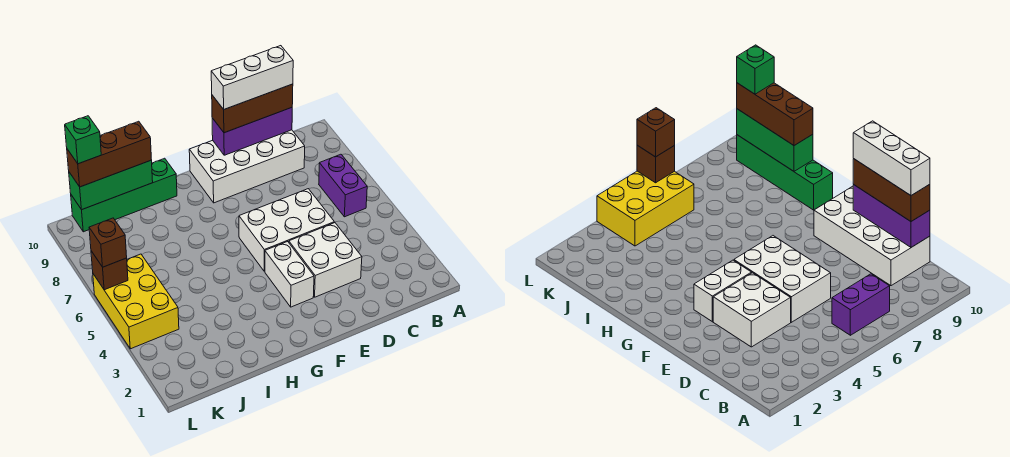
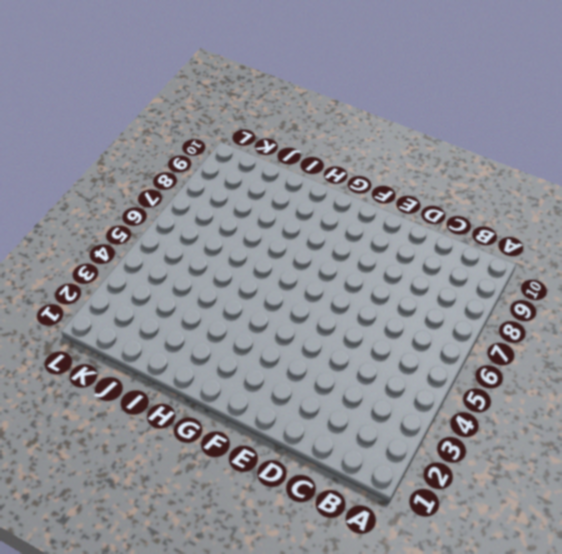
none -> purple 1x2 brick [319,154,367,217]
none -> white 2x4 brick [189,130,305,203]
none -> white 2x2 brick [289,223,362,297]

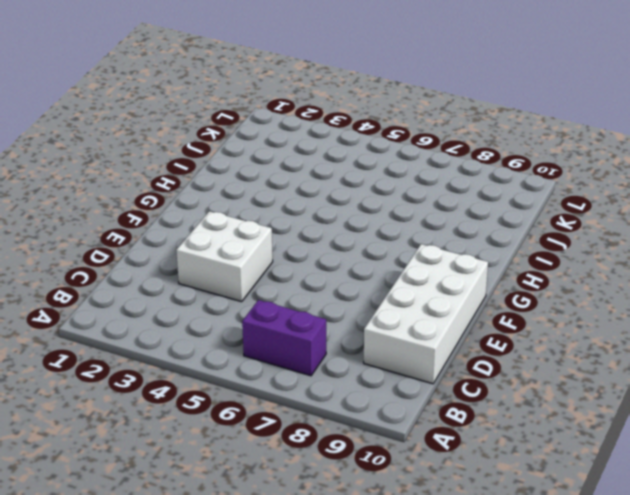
none -> white 2x3 brick [239,189,334,271]
none -> white 1x2 brick [265,241,314,307]
none -> green 1x4 brick [71,158,177,232]

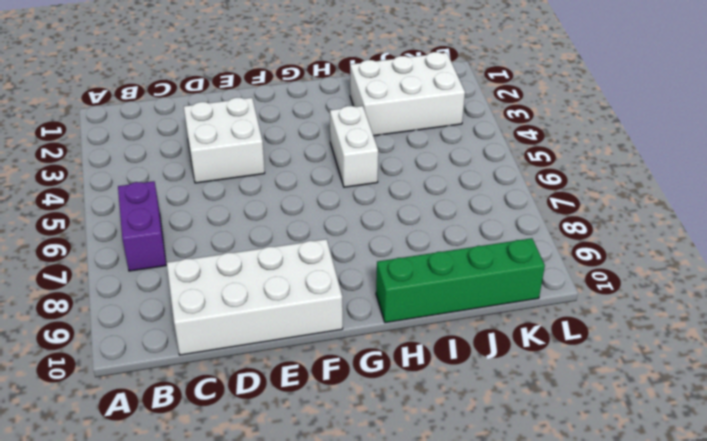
white 1x2 brick [330,106,378,187] -> white 1x2 brick moved to [265,241,314,307]
white 2x3 brick [350,52,465,136] -> white 2x3 brick moved to [239,189,334,271]
none -> yellow 2x3 brick [93,254,179,349]
none -> purple 1x3 brick [212,108,292,155]
none -> green 1x3 brick [69,160,153,210]

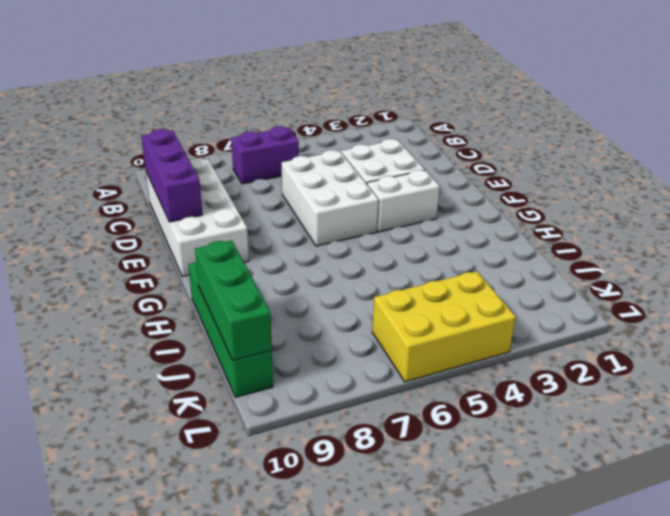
none -> brown 1x1 brick [91,251,128,290]
none -> brown 1x3 brick [212,84,293,133]
none -> brown 1x3 brick [67,121,151,187]

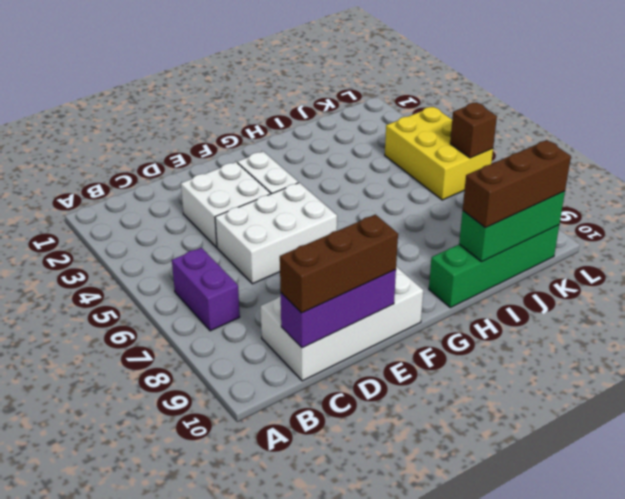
none -> brown 1x1 brick [89,218,127,267]
none -> white 1x3 brick [211,46,293,109]
none -> green 1x1 brick [65,116,101,164]

